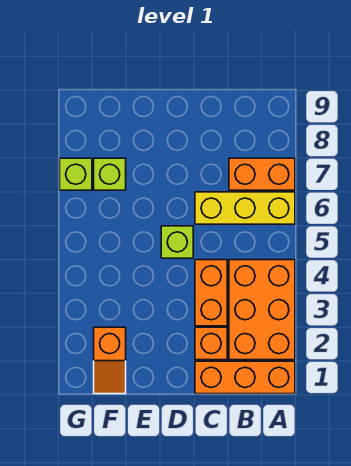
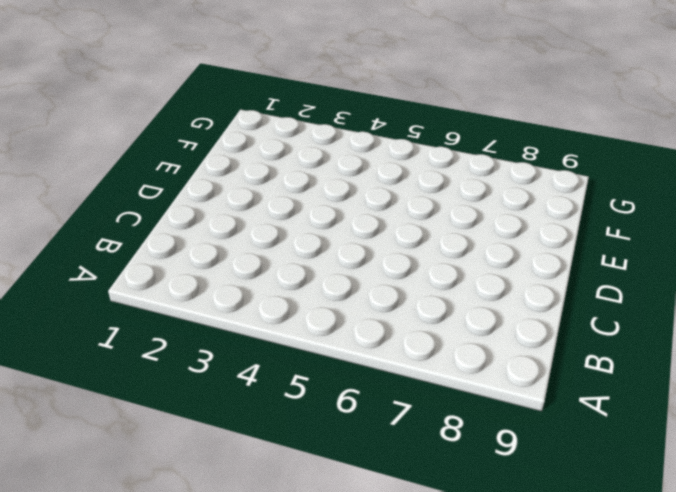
none -> orange 1x3 brick [195,361,295,394]
none -> orange 2x3 brick [229,260,295,360]

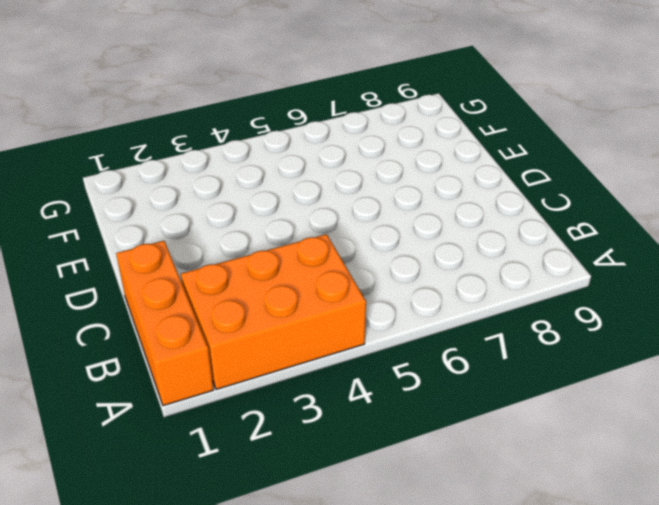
none -> yellow 1x3 brick [195,192,295,224]
none -> orange 1x2 brick [229,158,295,190]

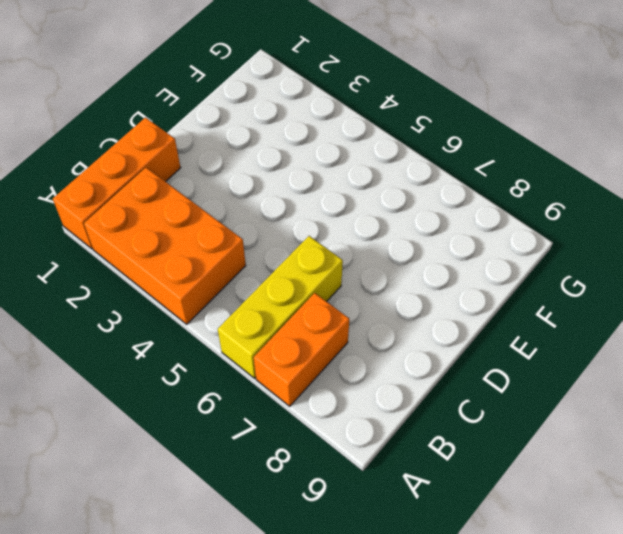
none -> orange 1x1 brick [195,327,227,360]
none -> orange 1x2 brick [195,260,227,326]

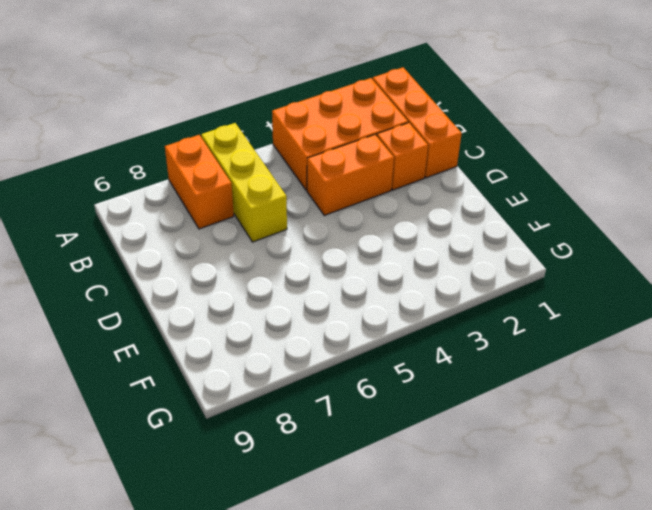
none -> lime 1x1 brick [161,226,193,258]
none -> orange 1x2 slope [94,327,126,394]

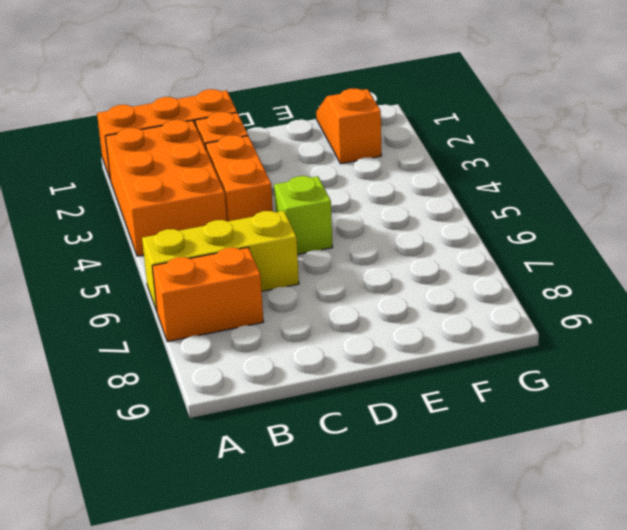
none -> lime 1x1 brick [94,158,126,190]
none -> lime 1x1 brick [60,158,92,190]

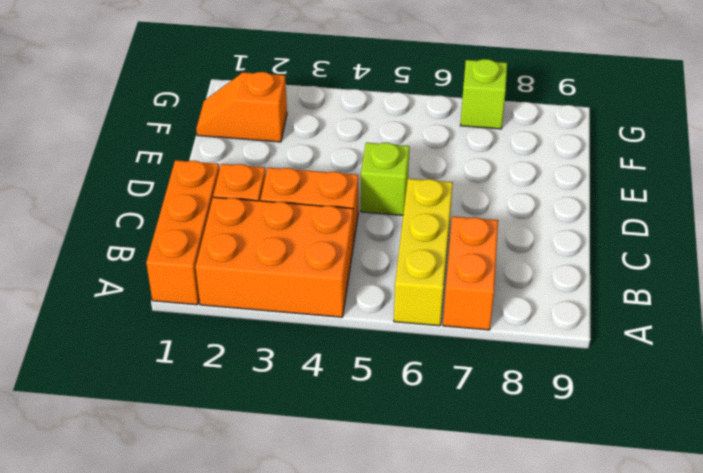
none -> lime 1x1 brick [94,158,126,190]

